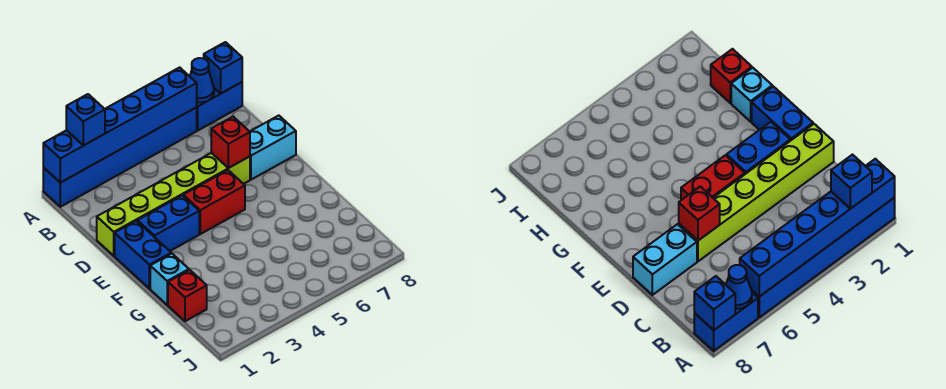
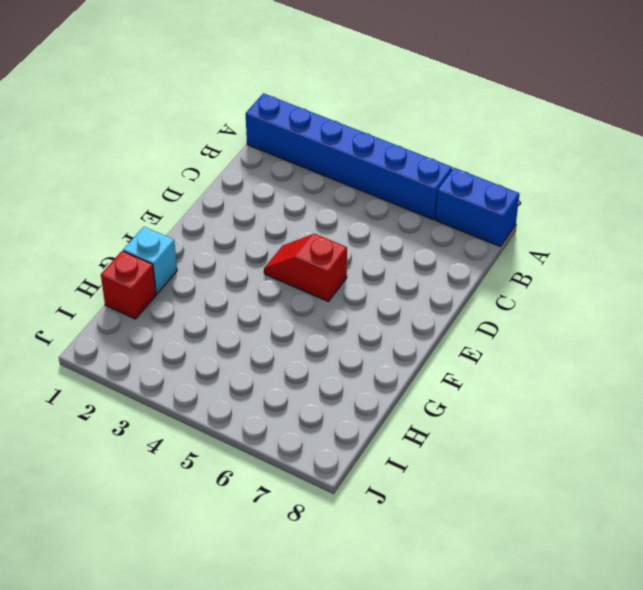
red 1x2 slope [264,234,347,302] -> red 1x2 brick [183,170,245,234]
none -> lime 1x6 brick [97,153,250,256]
none -> cyan 1x2 brick [250,116,296,180]
none -> blue 1x2 brick [115,221,171,289]

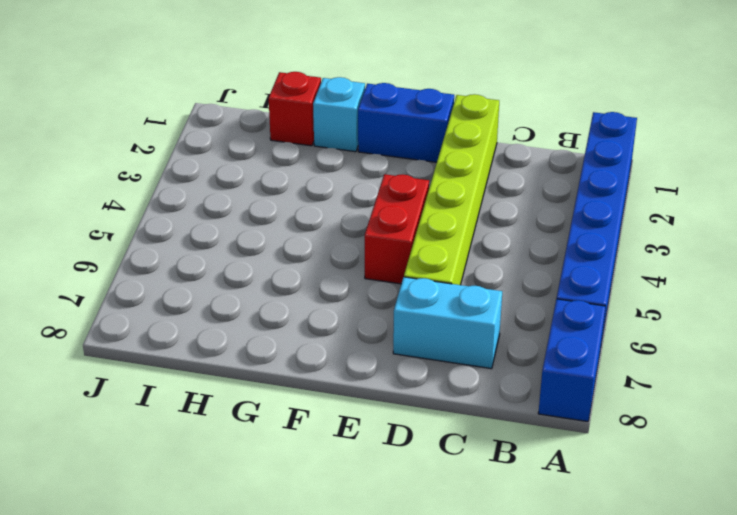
cyan 1x2 brick [393,277,502,369] -> cyan 1x2 brick turned to [250,116,296,180]
none -> blue 1x2 brick [138,196,199,251]
none -> blue 1x6 brick [43,67,197,183]
none -> blue 1x1 cone [190,58,214,102]

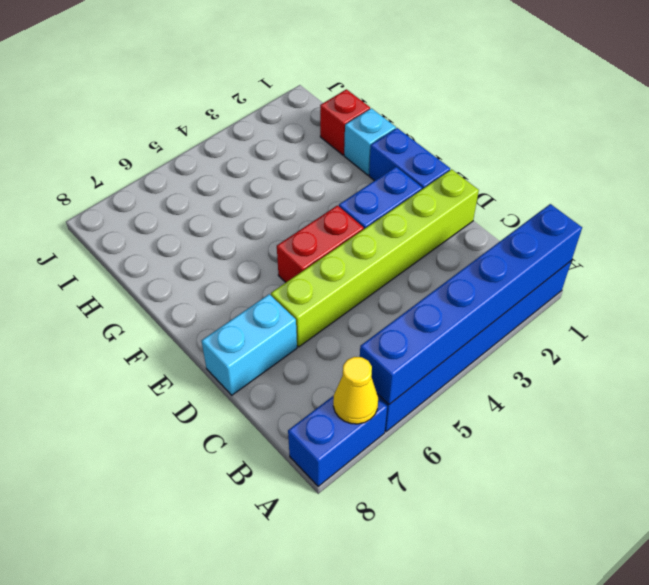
yellow 1x1 cone [333,357,378,424] -> blue 1x1 cone [190,58,214,102]
none -> blue 1x1 brick [204,42,242,93]
none -> red 1x1 brick [211,117,250,168]
none -> blue 1x1 brick [66,94,105,146]

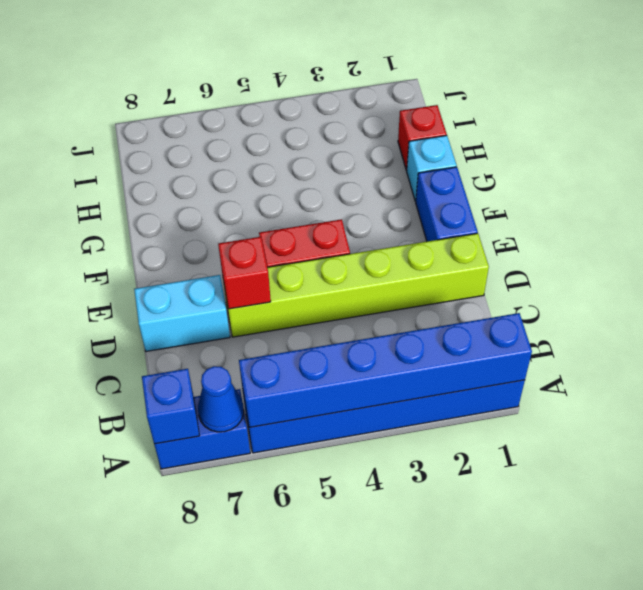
none -> blue 1x2 brick [138,196,199,251]
none -> blue 1x1 brick [66,94,105,146]

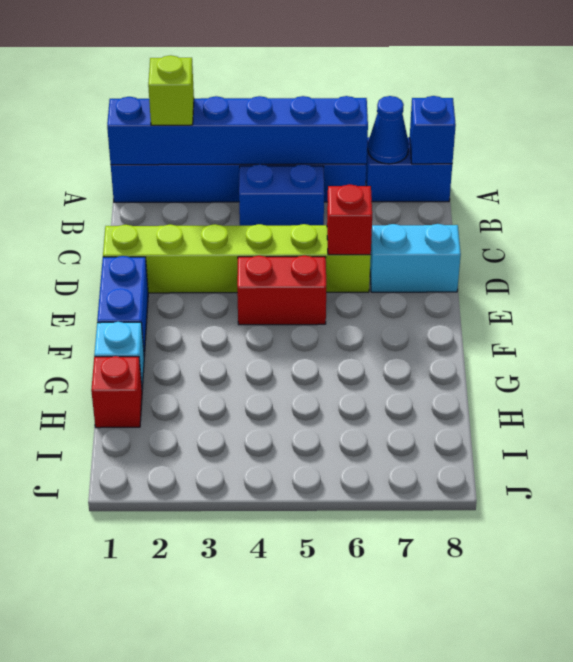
lime 1x1 brick [148,55,194,125] -> blue 1x1 brick [66,94,105,146]
blue 1x2 brick [239,164,324,226] -> blue 1x2 brick moved to [138,196,199,251]

